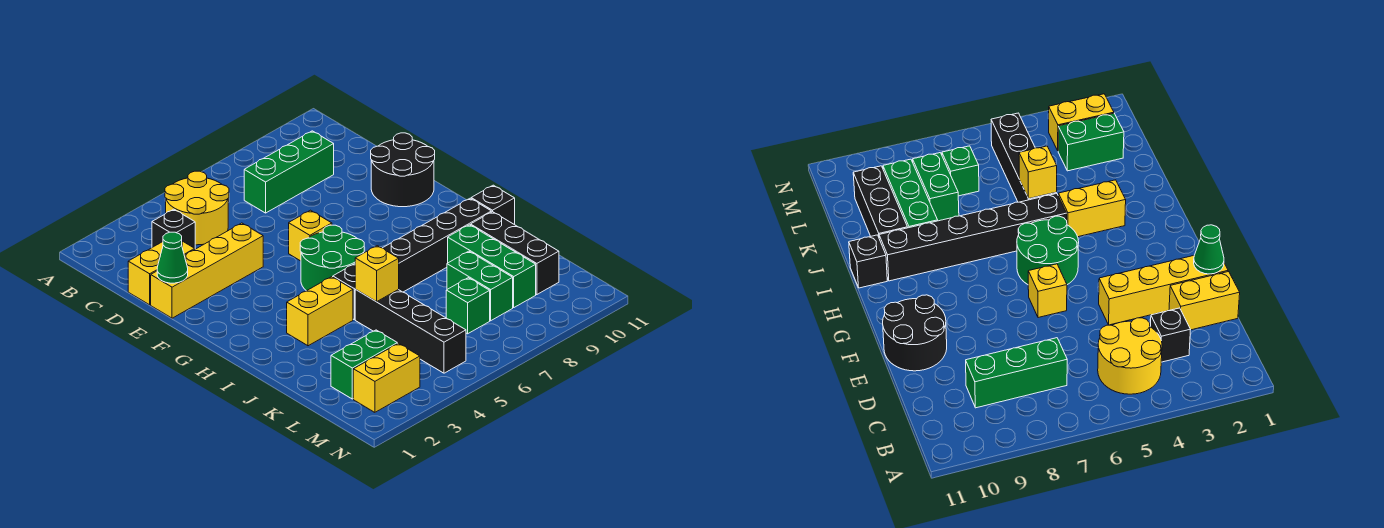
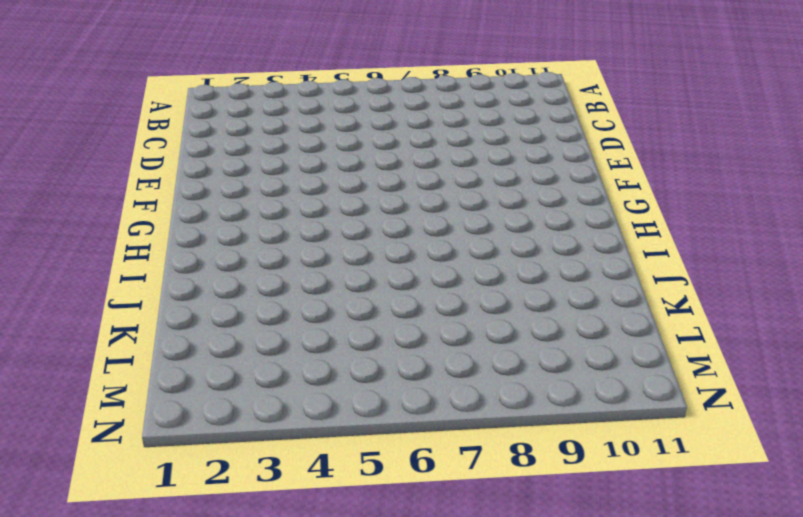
none -> yellow 2x2 round brick [165,171,229,245]
none -> black 1x1 brick [152,209,195,249]
none -> green 1x3 brick [244,131,334,213]

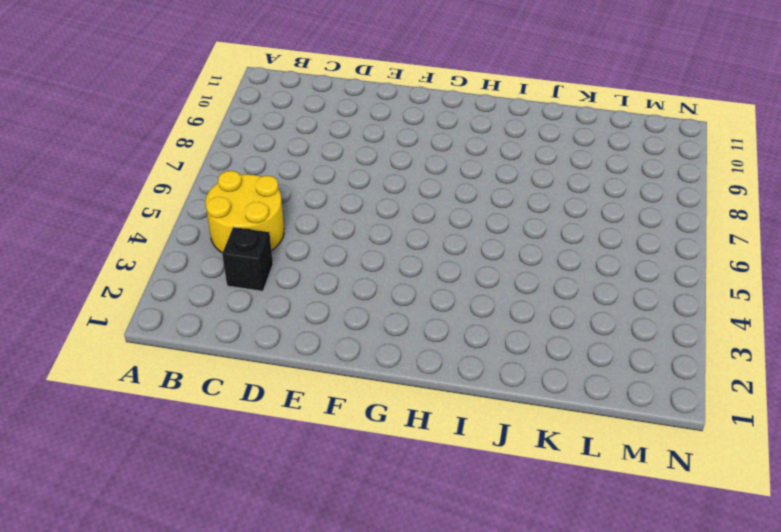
none -> green 1x3 brick [244,131,334,213]
none -> yellow 1x2 brick [128,241,195,305]
none -> yellow 1x4 brick [151,223,263,318]

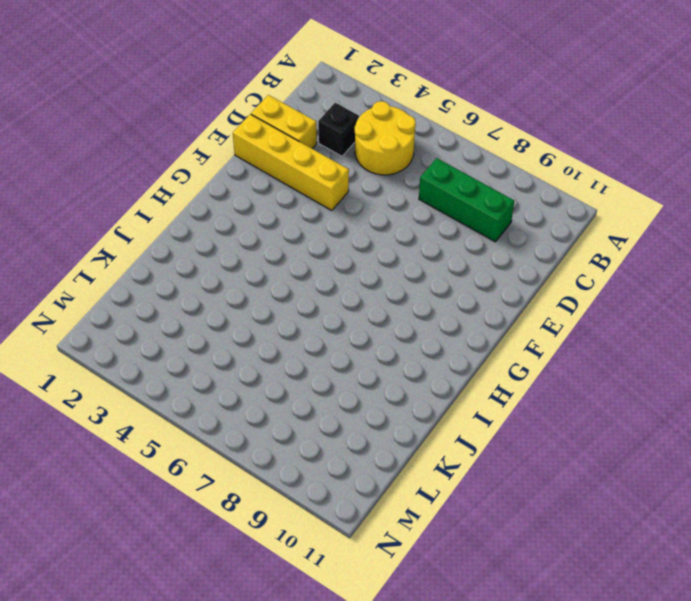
none -> black 2x2 round brick [371,133,435,207]
none -> yellow 1x1 brick [289,210,332,261]
none -> green 2x2 round brick [300,225,364,291]

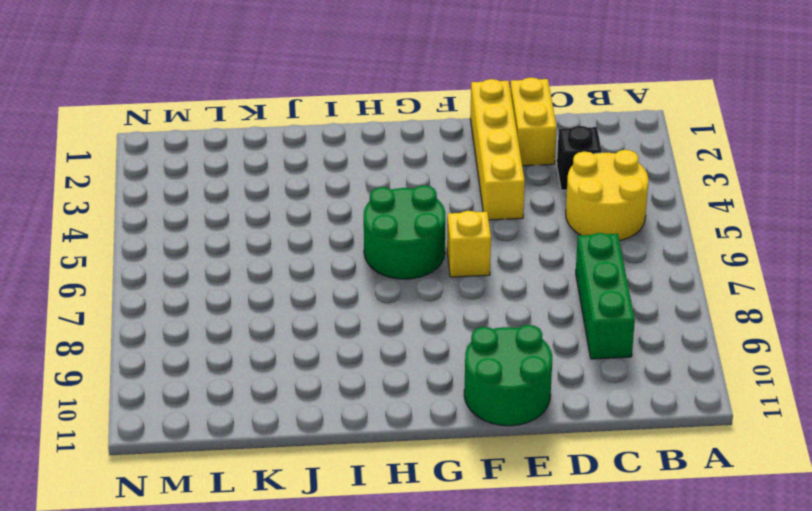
green 2x2 round brick [464,325,552,426] -> black 2x2 round brick [371,133,435,207]
none -> yellow 1x2 brick [287,277,353,346]
none -> black 1x6 brick [333,198,491,319]
none -> black 1x1 brick [471,185,515,225]

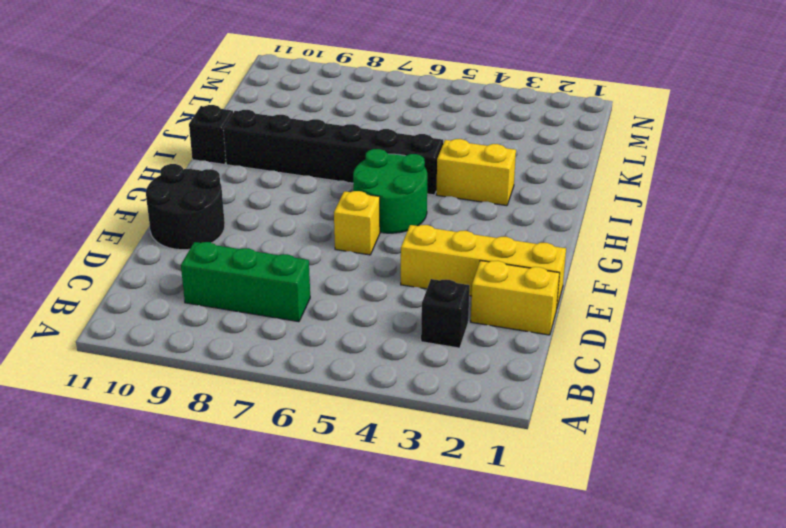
none -> yellow 2x2 round brick [165,171,229,245]
none -> black 1x4 brick [355,289,466,373]
none -> green 1x3 brick [448,225,536,307]

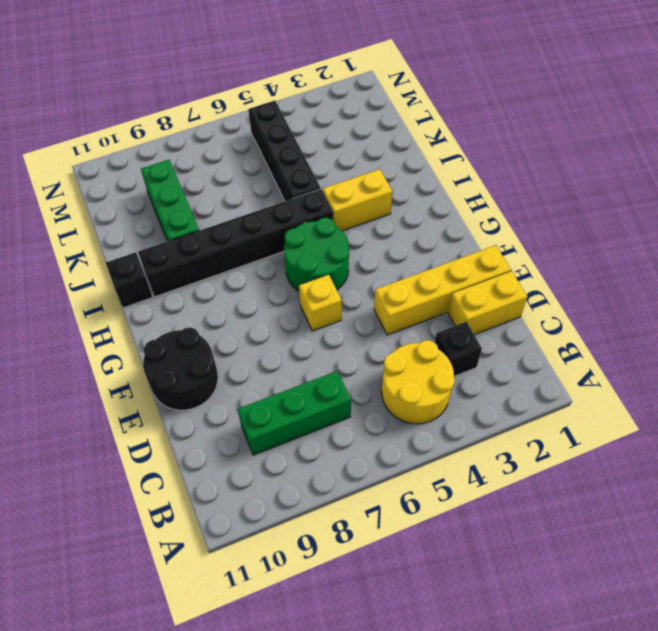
none -> black 1x3 brick [471,212,559,295]
none -> green 1x2 brick [447,251,513,321]
none -> green 1x2 brick [331,330,397,399]

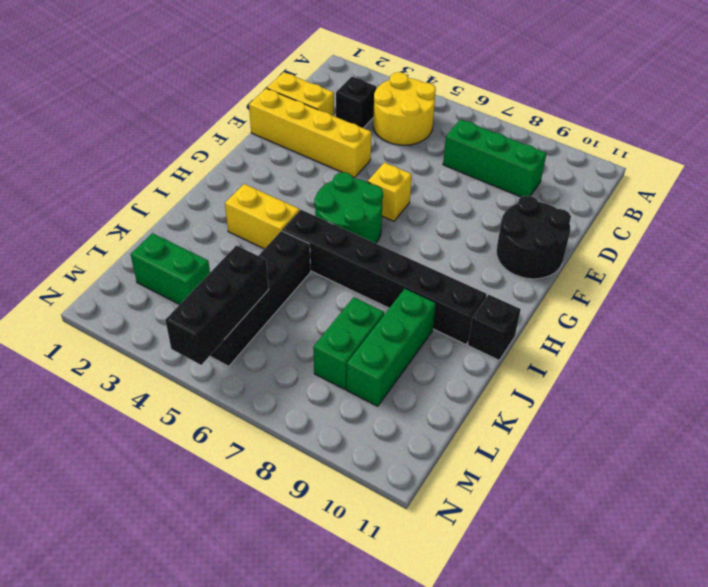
black 1x3 brick [165,245,269,365] -> black 1x3 brick moved to [471,212,559,295]
none -> green 1x1 brick [446,278,490,334]
none -> yellow 1x2 brick [353,343,420,412]
none -> green 1x1 cone [157,232,188,283]

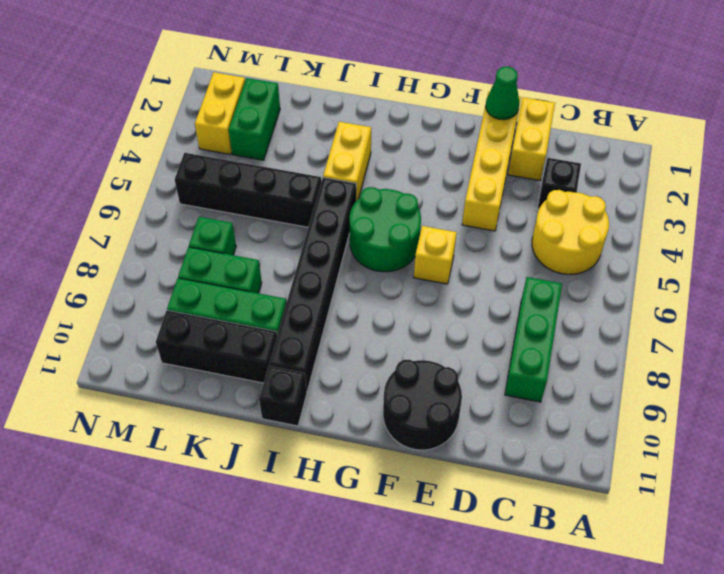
none -> yellow 1x1 brick [355,246,399,302]

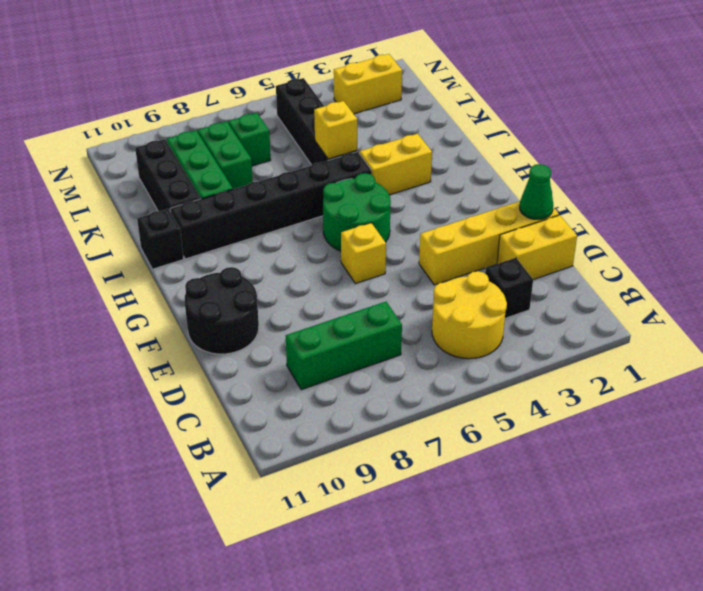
none -> green 1x2 brick [331,330,397,399]

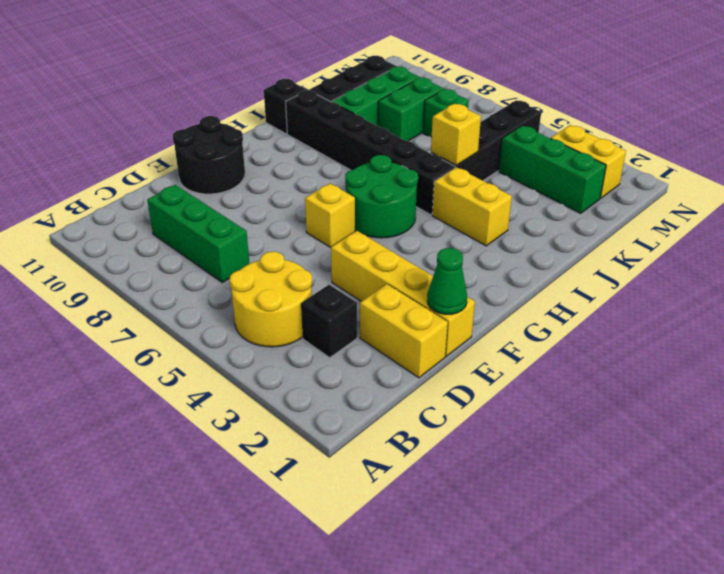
green 1x3 brick [499,125,606,213] -> green 1x2 brick [331,330,397,399]

